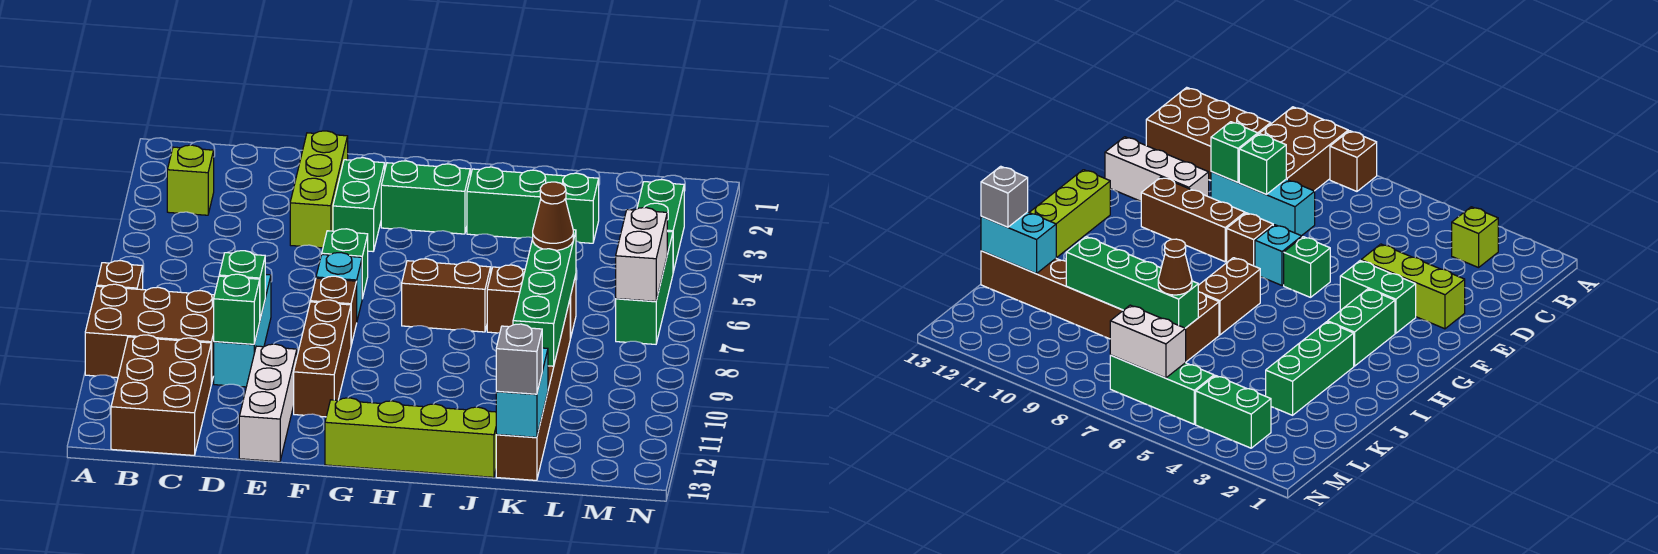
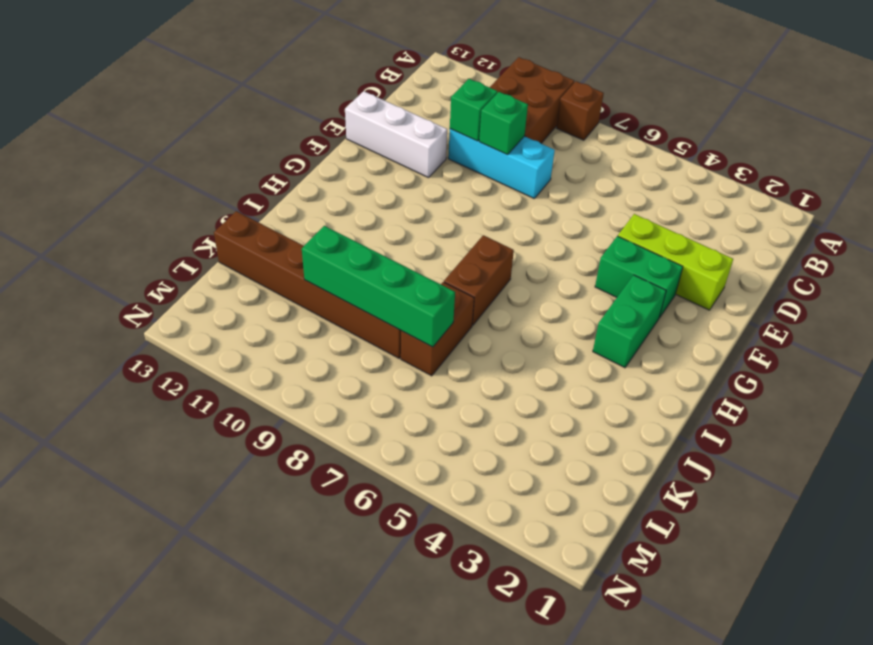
none -> lime 1x1 brick [167,145,214,215]
none -> brown 2x3 brick [111,335,211,455]
none -> green 1x1 brick [322,229,368,298]

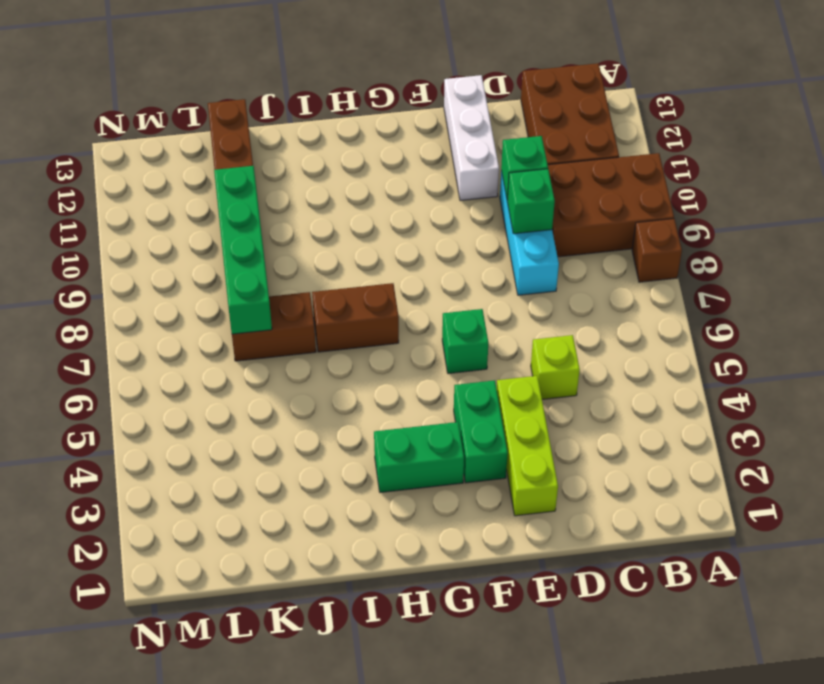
lime 1x1 brick [531,335,580,399] -> lime 1x1 brick moved to [167,145,214,215]
none -> cyan 1x1 brick [316,253,362,320]
none -> brown 1x1 brick [310,276,357,345]
none -> brown 1x3 brick [294,300,351,417]

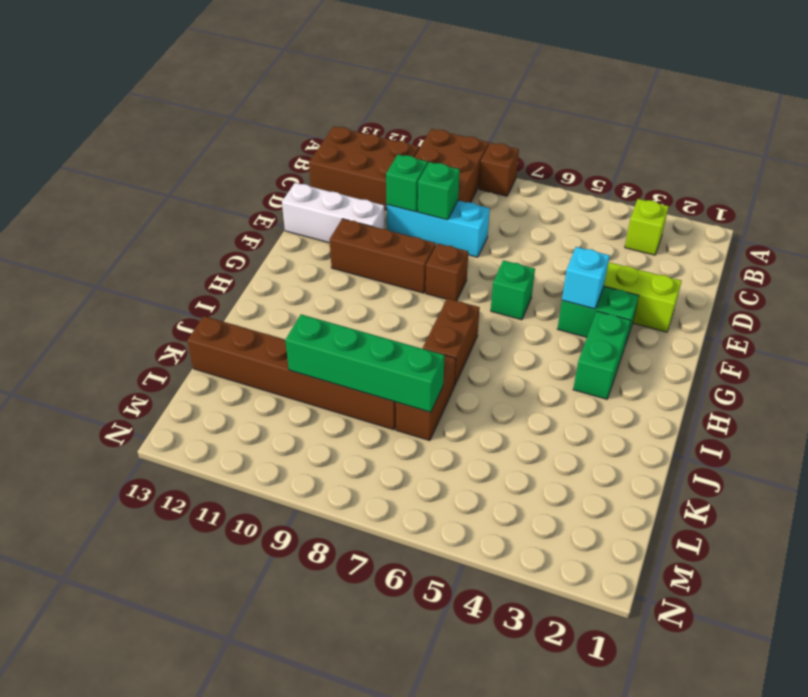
cyan 1x1 brick [562,247,610,309] -> cyan 1x1 brick moved to [316,253,362,320]
none -> lime 1x4 brick [325,398,496,477]
none -> green 1x3 brick [467,167,599,243]
none -> green 1x2 brick [637,180,684,272]

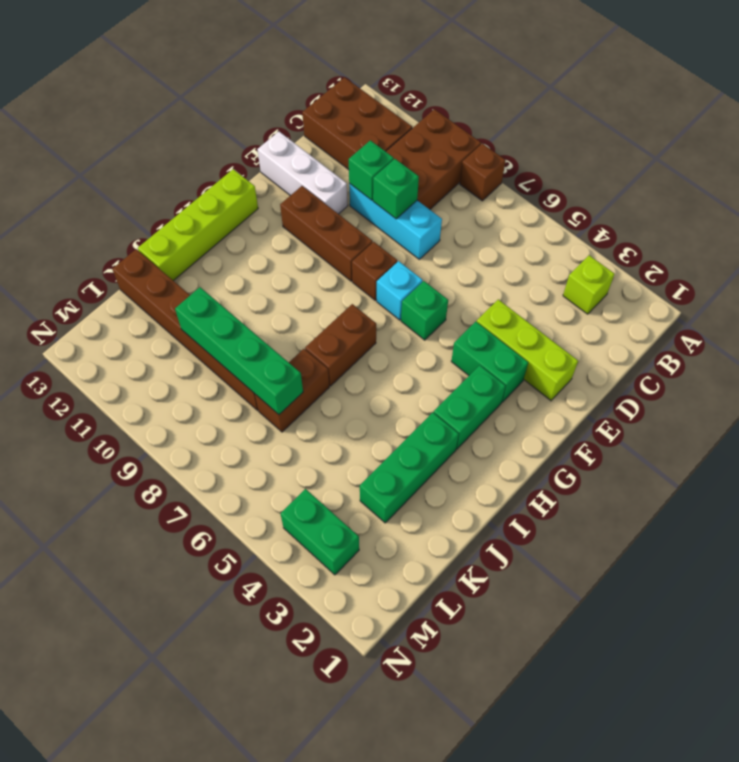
none -> green 1x3 brick [616,231,673,344]
none -> cyan 1x2 brick [496,348,548,437]
none -> white 1x2 brick [616,208,667,301]

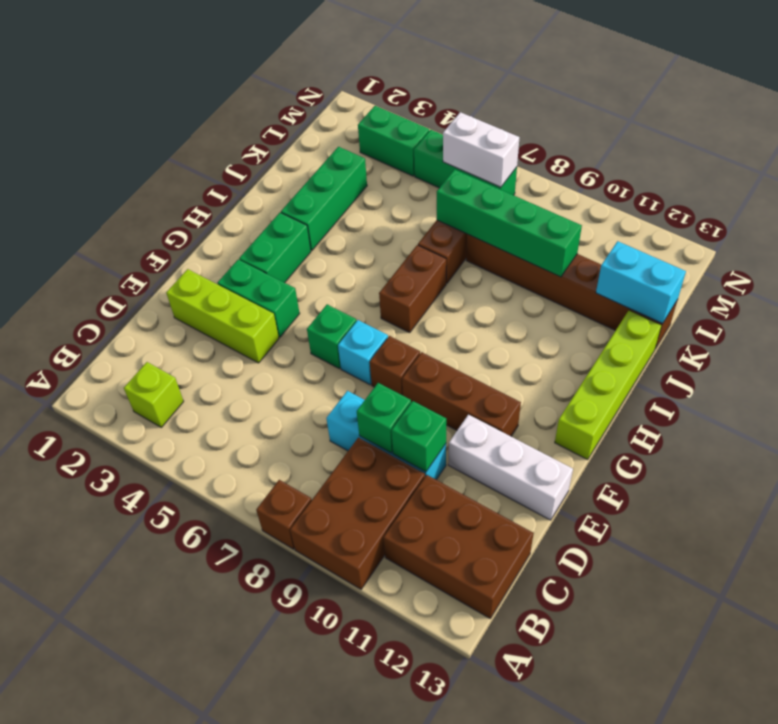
none -> brown 1x1 cone [533,182,573,250]
none -> grey 1x1 brick [496,324,542,394]

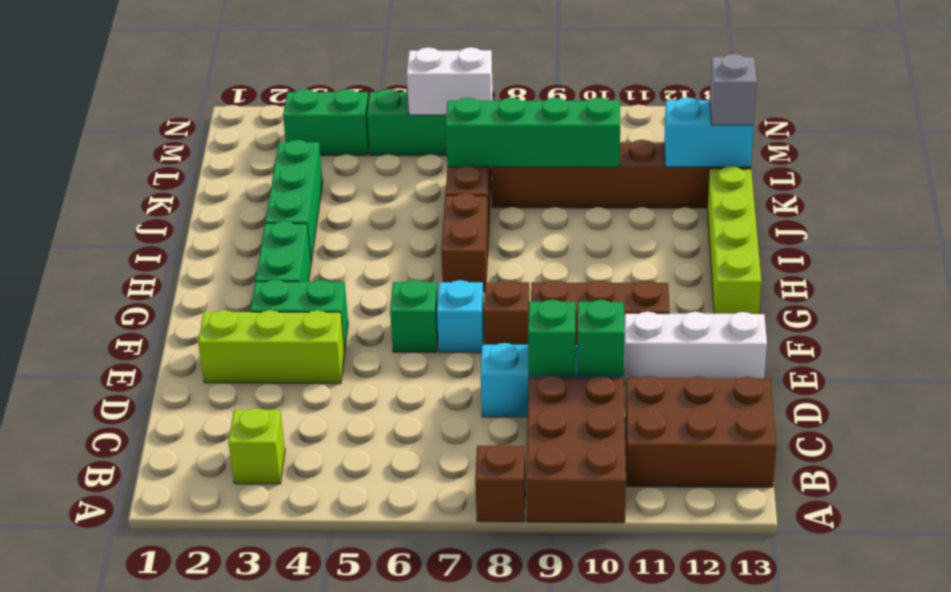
none -> brown 1x1 cone [533,182,573,250]

